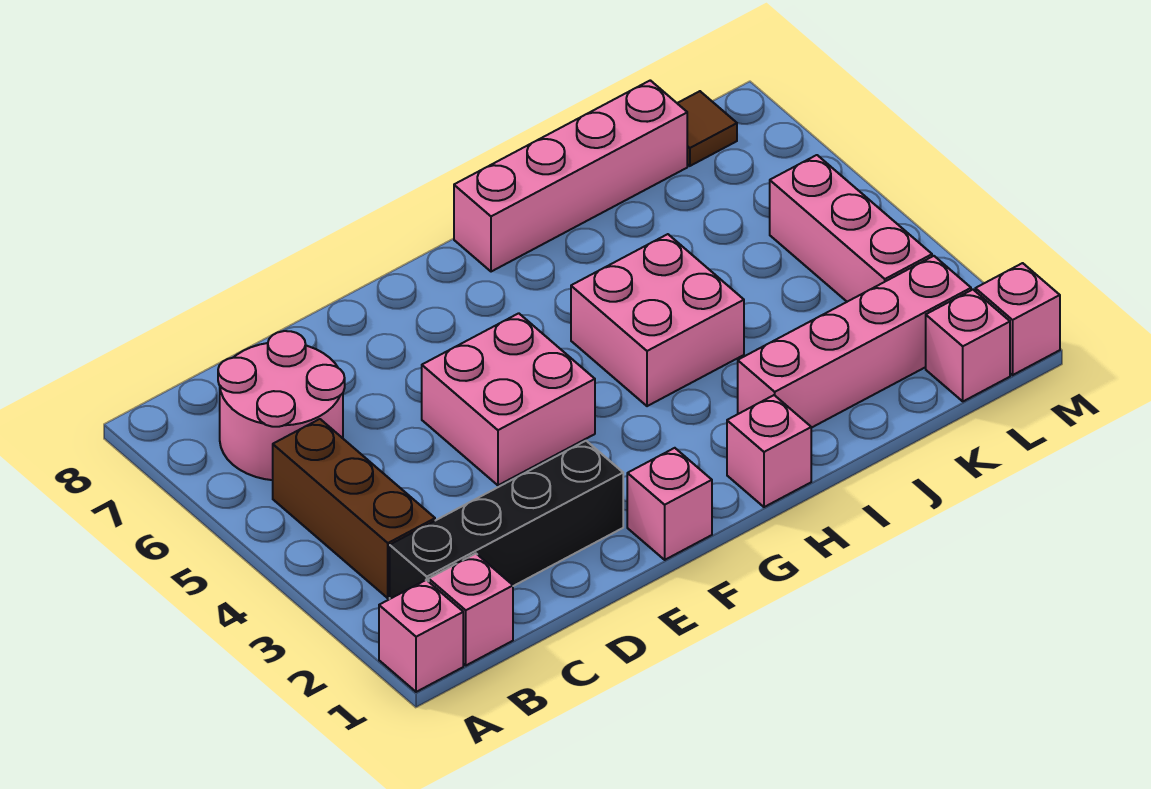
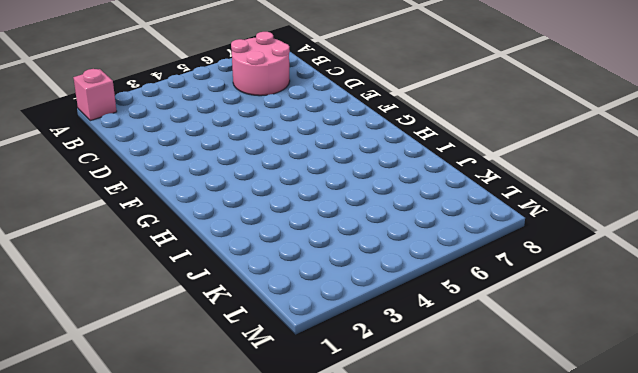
none -> pink 1x1 brick [429,554,513,665]
none -> black 1x4 brick [390,441,623,599]
none -> brown 1x3 brick [273,419,435,598]

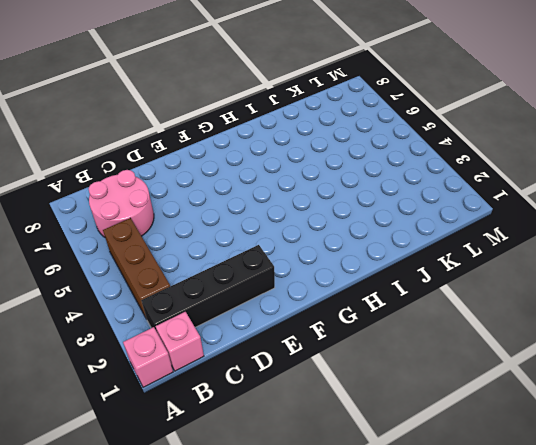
none -> pink 2x2 brick [422,313,595,485]
none -> pink 1x1 brick [627,448,712,560]
none -> pink 1x1 brick [727,395,811,507]

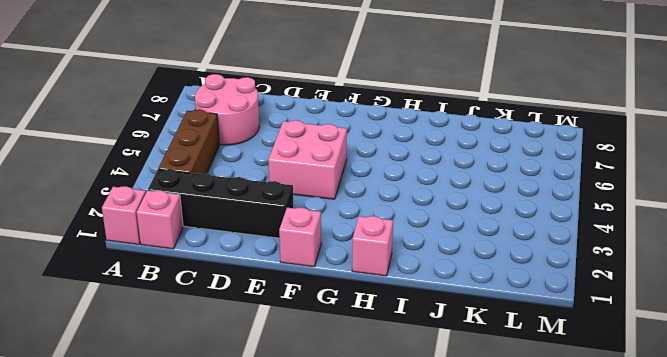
none -> pink 2x2 brick [571,234,744,406]
none -> pink 1x4 brick [454,80,687,272]
none -> pink 1x4 brick [738,256,971,428]

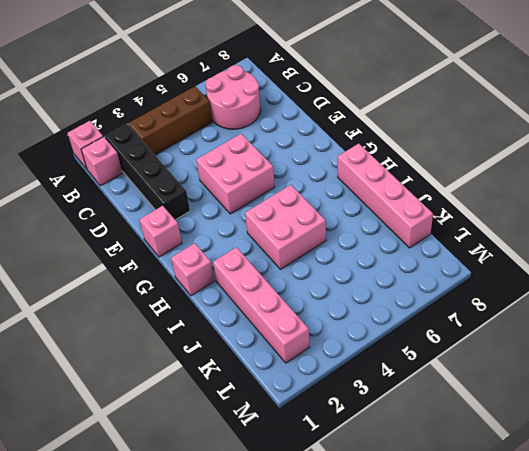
none -> pink 1x1 brick [926,290,1010,401]
none -> pink 1x3 brick [770,155,932,302]
none -> brown 1x1 tile [677,91,737,166]

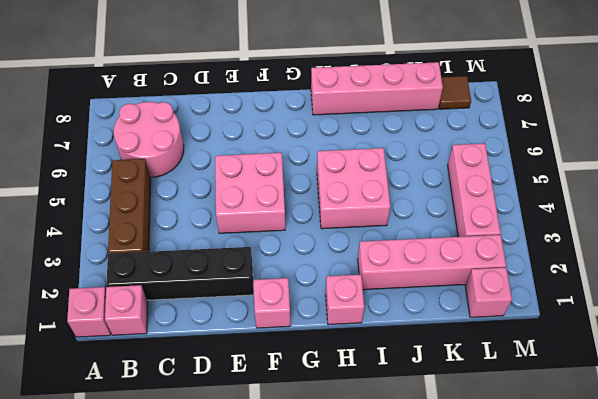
none -> pink 1x1 brick [975,263,1060,375]

